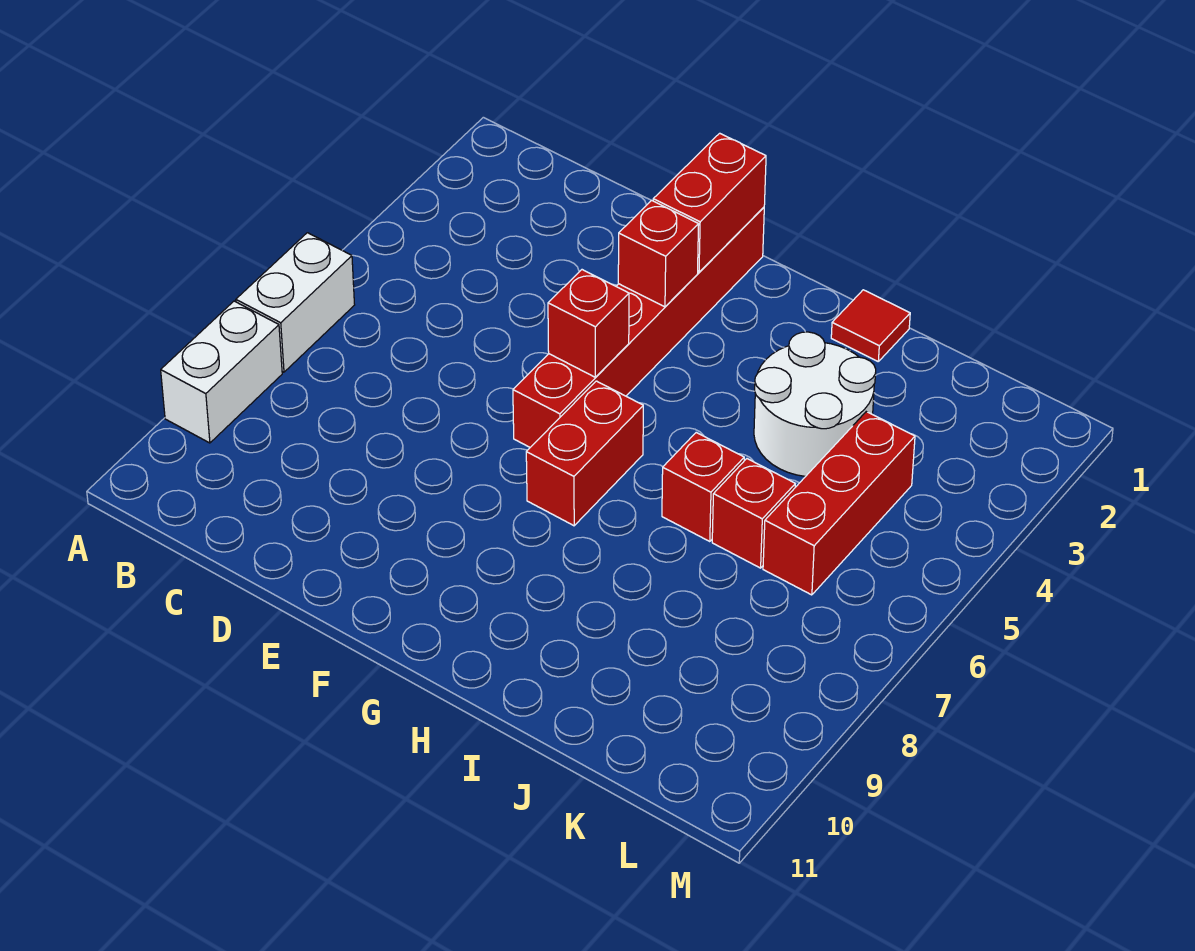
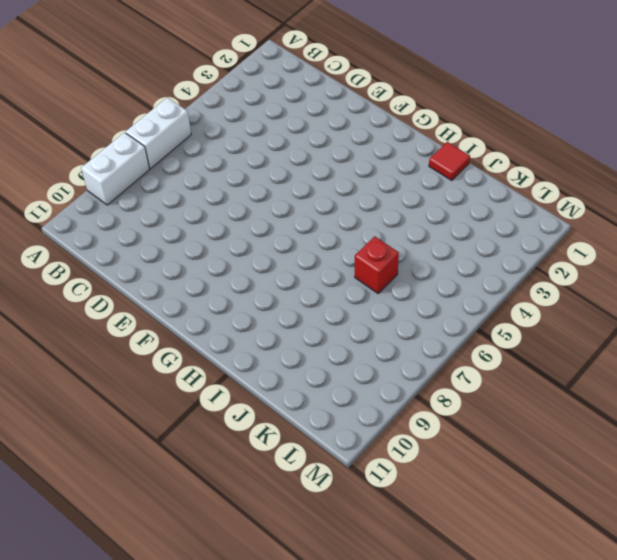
none -> red 1x6 brick [513,207,764,447]
none -> red 1x2 brick [526,381,643,526]
none -> white 2x2 round brick [754,332,876,476]

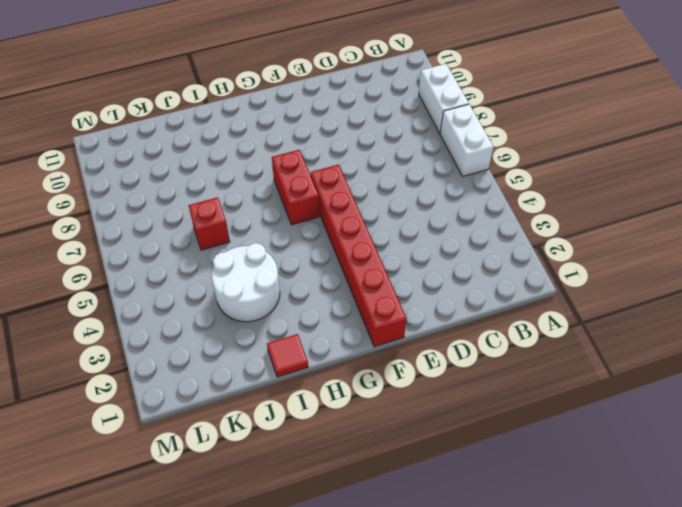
none -> red 1x1 brick [662,433,744,541]
none -> red 1x3 brick [763,412,915,595]
none -> red 1x2 brick [653,133,766,272]

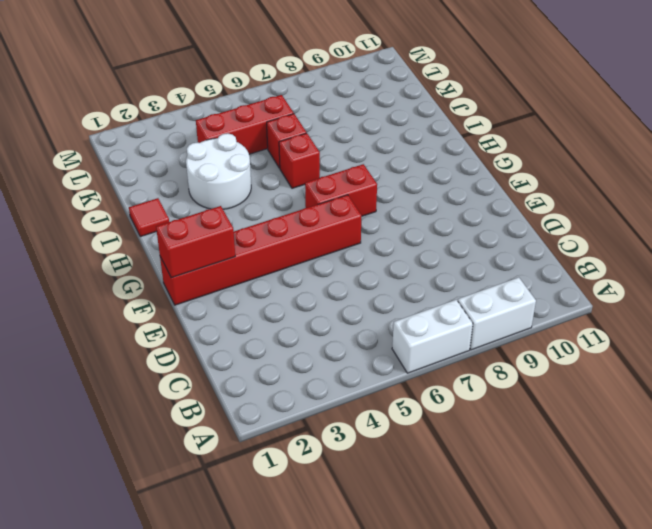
none -> red 1x1 brick [618,200,699,307]
none -> red 1x1 brick [548,270,629,377]

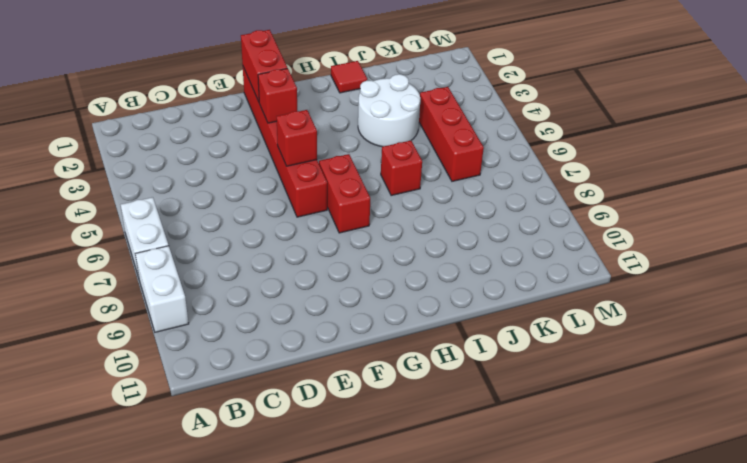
none -> red 1x1 brick [712,459,795,568]

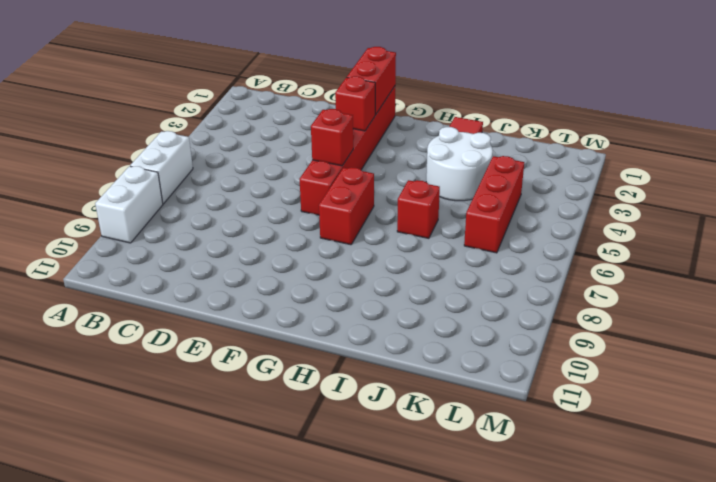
none -> red 1x1 brick [712,459,795,568]

